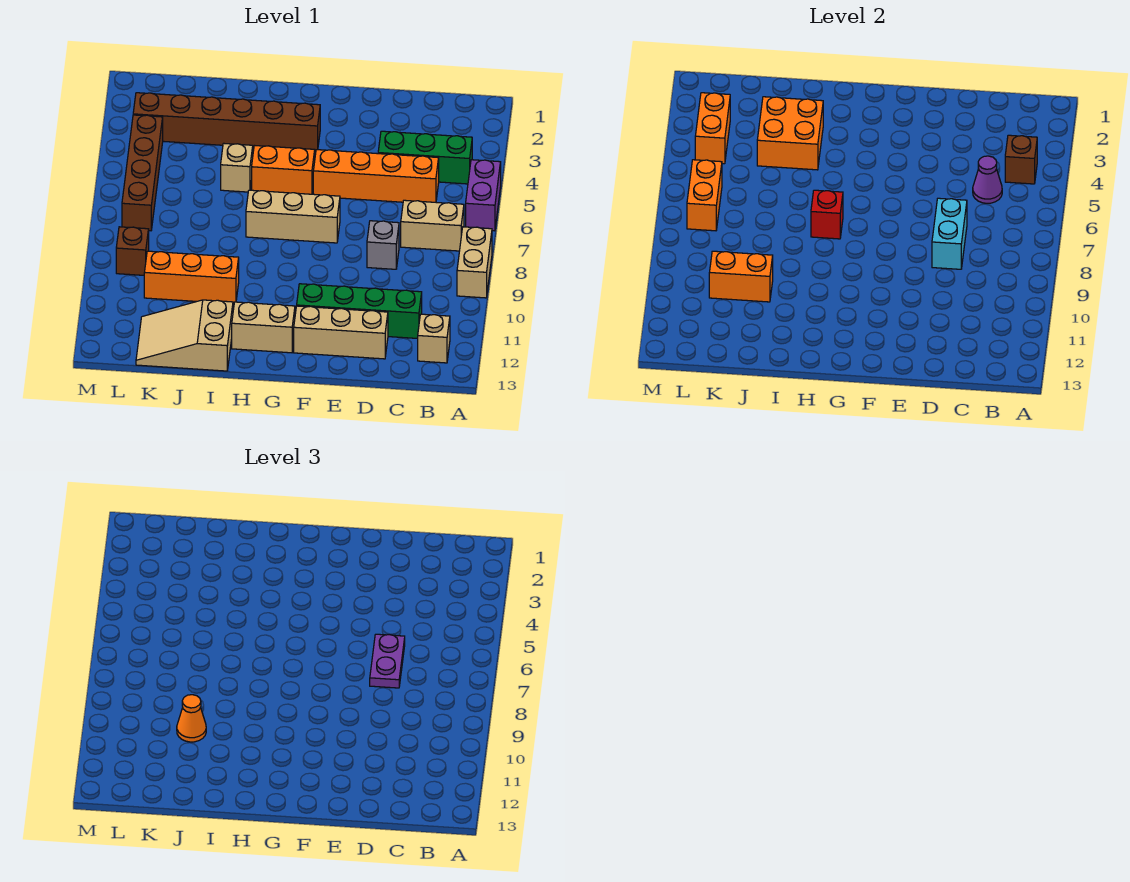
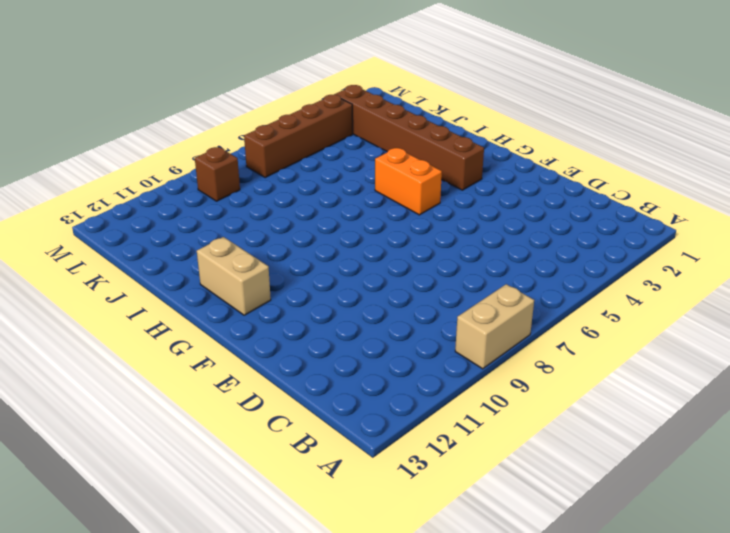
none -> purple 1x2 brick [466,160,501,231]
none -> green 1x3 brick [378,131,472,184]
none -> tan 1x2 brick [401,200,464,251]

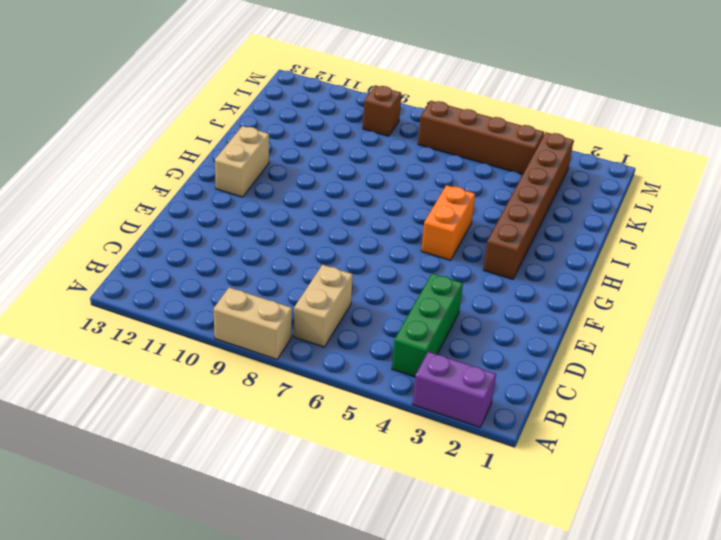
purple 1x2 brick [413,352,496,427] -> purple 1x2 brick moved to [466,160,501,231]
none -> tan 1x1 brick [418,314,450,363]
none -> orange 1x4 brick [313,150,439,202]
none -> green 1x4 brick [297,284,422,339]

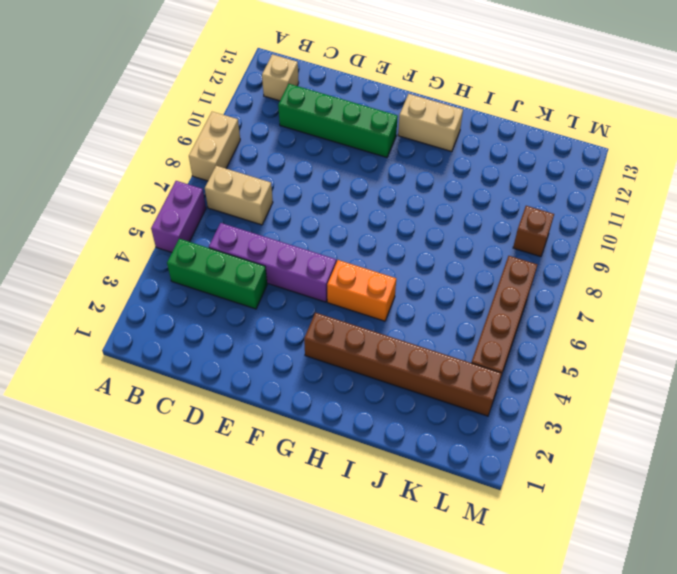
purple 1x4 brick [209,223,336,302] -> orange 1x4 brick [313,150,439,202]
none -> grey 1x1 brick [367,221,399,269]
none -> tan 1x3 brick [294,306,388,359]
none -> tan 1x3 brick [246,190,340,243]

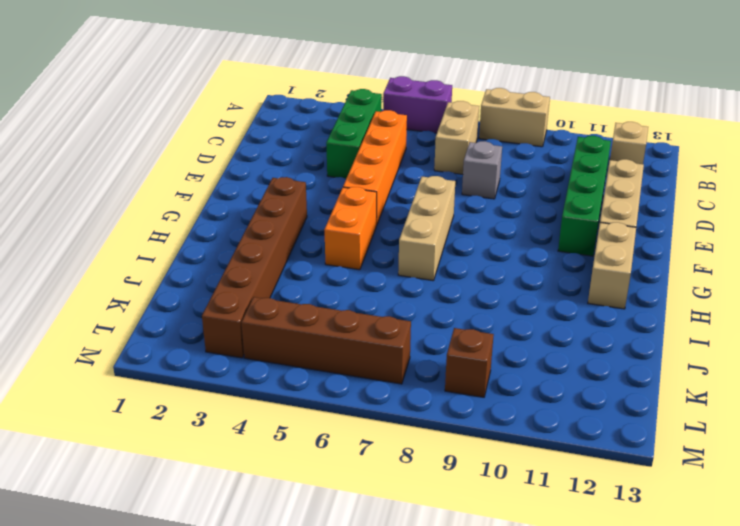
none -> tan 1x1 brick [221,143,253,192]
none -> orange 1x3 brick [144,251,239,304]
none -> tan 2x3 slope [136,300,233,371]

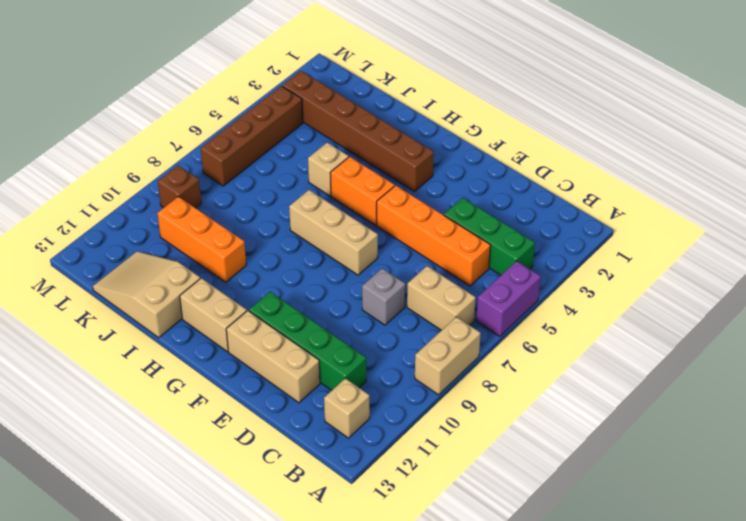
none -> brown 1x1 brick [1005,135,1037,184]
none -> purple 1x1 cone [973,156,1002,203]
none -> cyan 1x2 brick [932,198,967,269]

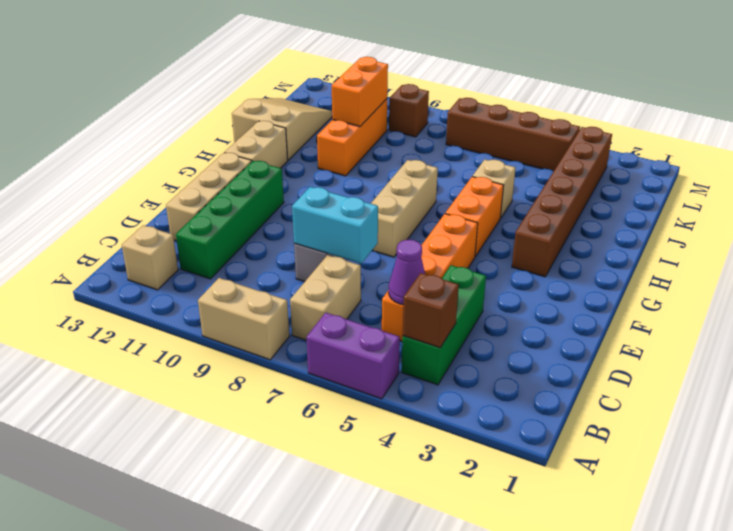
none -> red 1x1 brick [811,190,843,239]
none -> orange 2x2 brick [757,97,823,170]
none -> orange 1x2 brick [695,93,730,164]

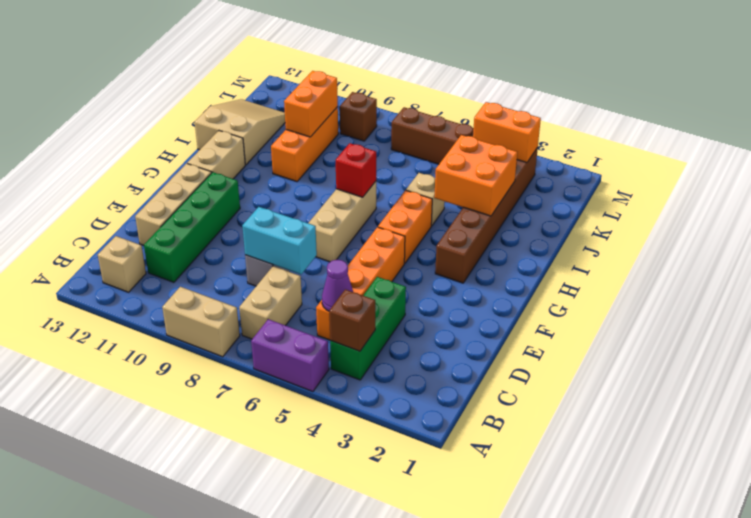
none -> orange 1x2 brick [687,160,722,231]
none -> purple 1x2 plate [370,634,405,688]
none -> orange 1x1 cone [177,695,206,742]

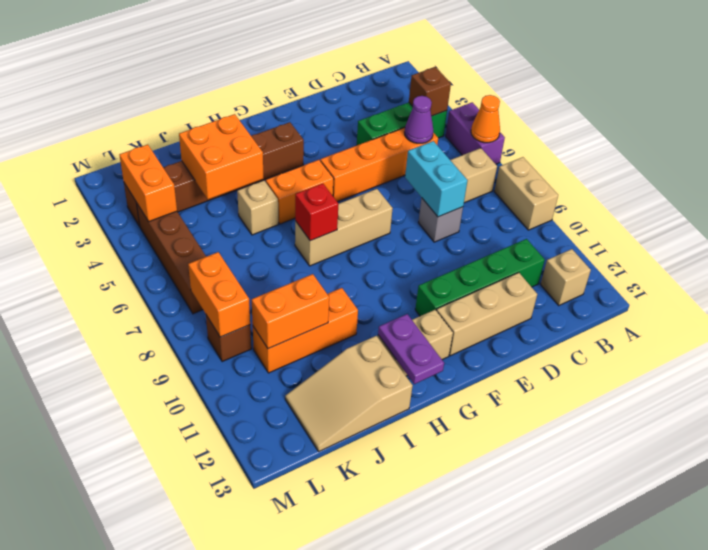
orange 1x1 cone [471,95,500,143] -> orange 1x1 cone moved to [177,695,206,742]
purple 1x2 plate [378,314,444,384] -> purple 1x2 plate moved to [370,634,405,688]
orange 1x2 brick [188,252,250,337] -> orange 1x2 brick moved to [687,160,722,231]

